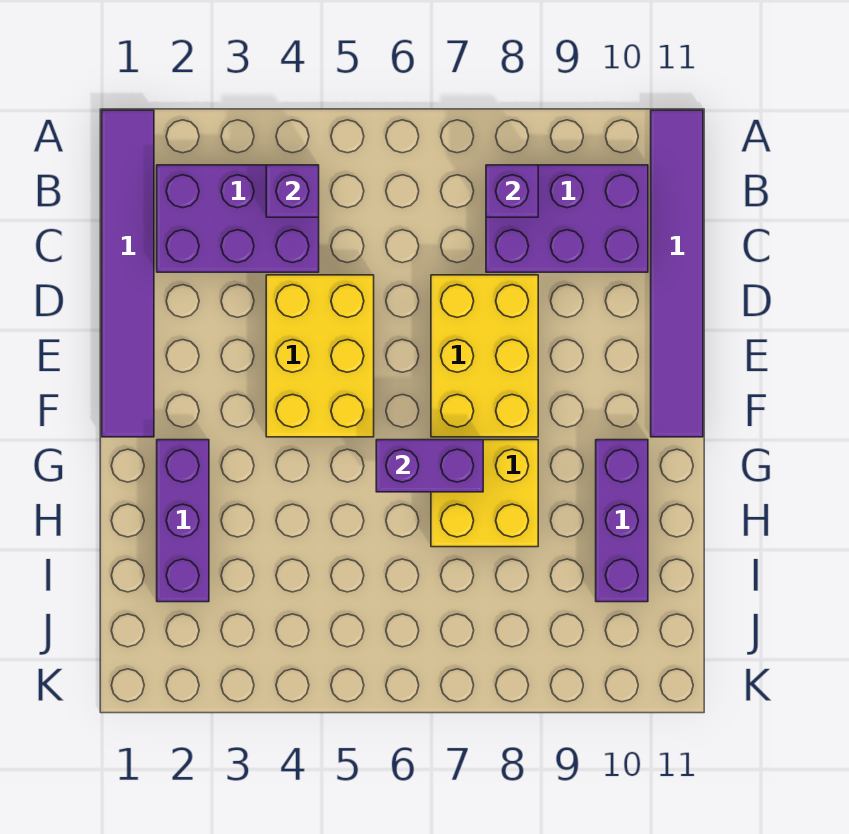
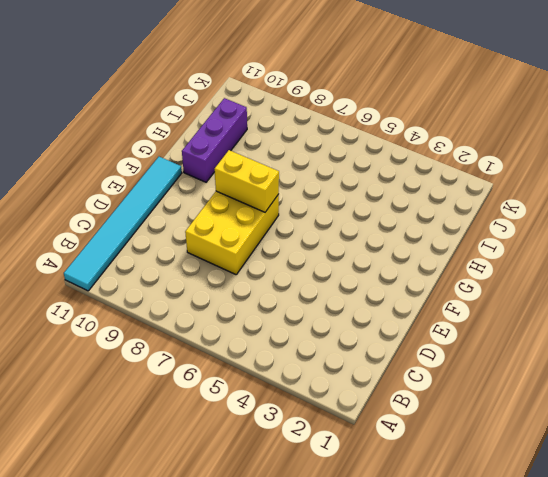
cyan 1x6 tile [64,157,182,291] -> purple 1x6 tile [651,110,703,437]
yellow 1x2 brick [215,150,279,212] -> none
none -> purple 1x6 tile [102,110,154,437]
none -> purple 2x3 brick [157,165,319,272]
none -> purple 2x3 brick [486,165,648,272]

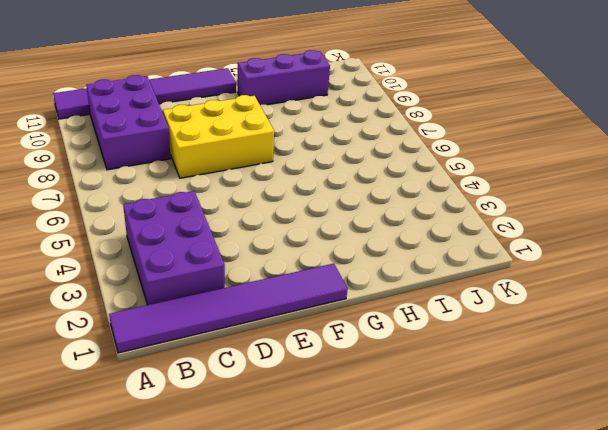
none -> yellow 2x3 brick [266,275,374,437]
none -> purple 1x3 brick [157,440,209,602]
none -> yellow 2x2 brick [431,440,538,547]

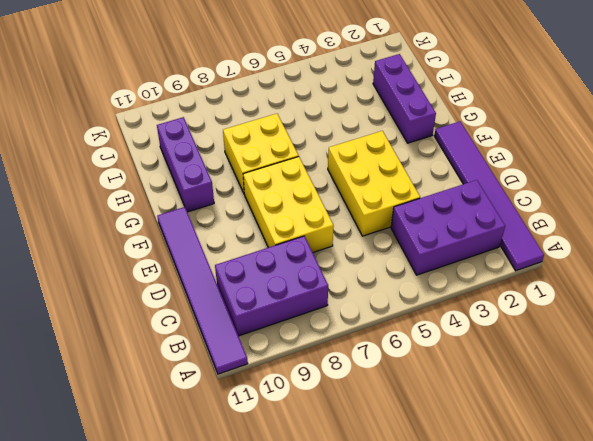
none -> purple 1x1 brick [266,165,319,217]
none -> purple 1x1 brick [486,165,538,217]
none -> purple 1x2 brick [376,440,483,492]

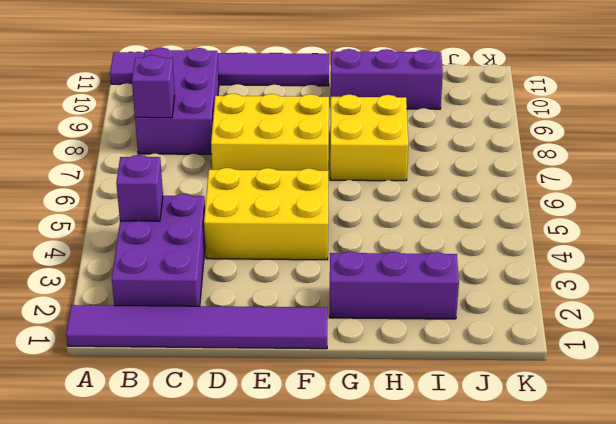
none -> purple 1x2 brick [376,440,483,492]

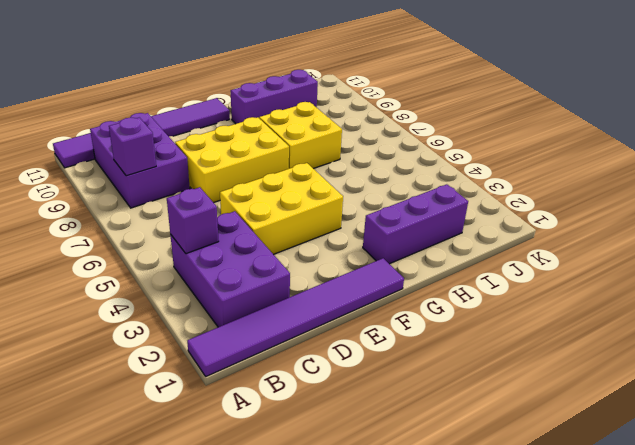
none -> purple 1x2 brick [376,440,483,492]

